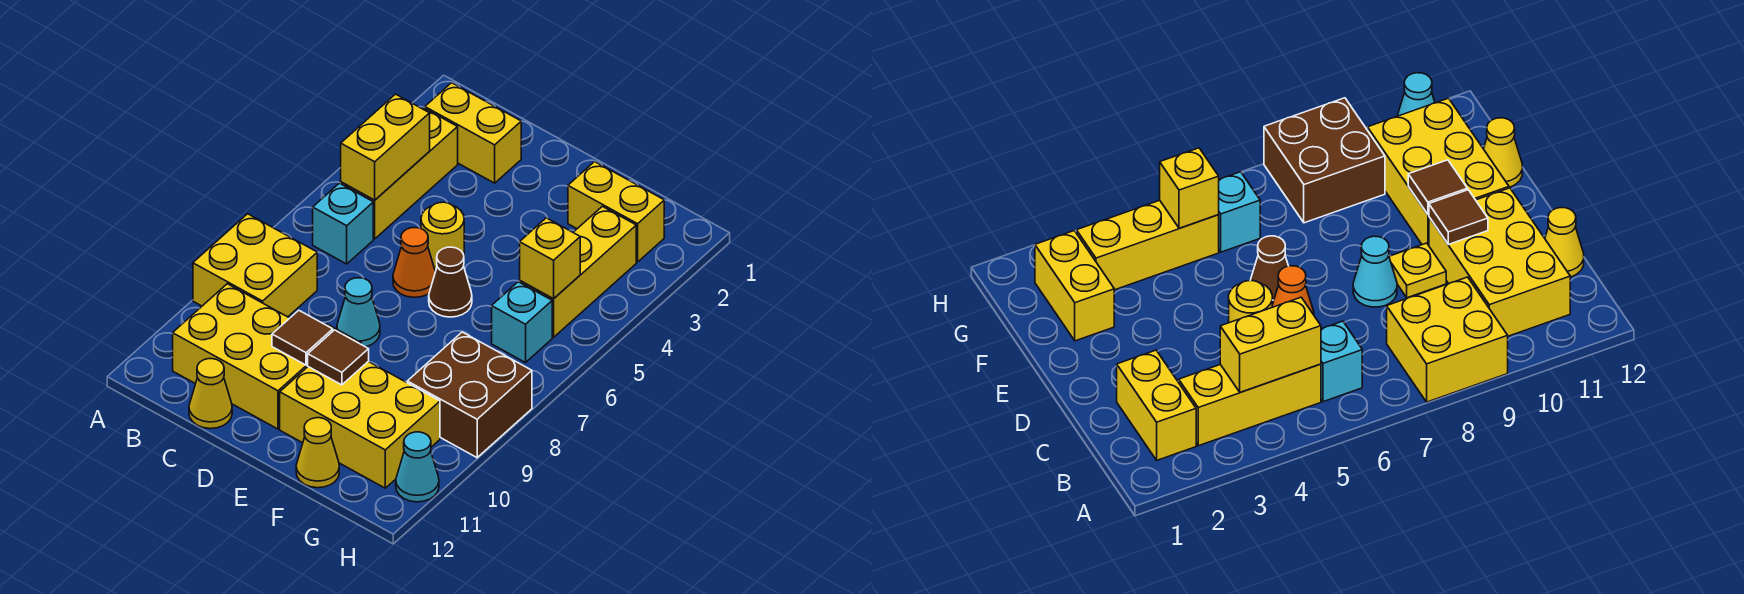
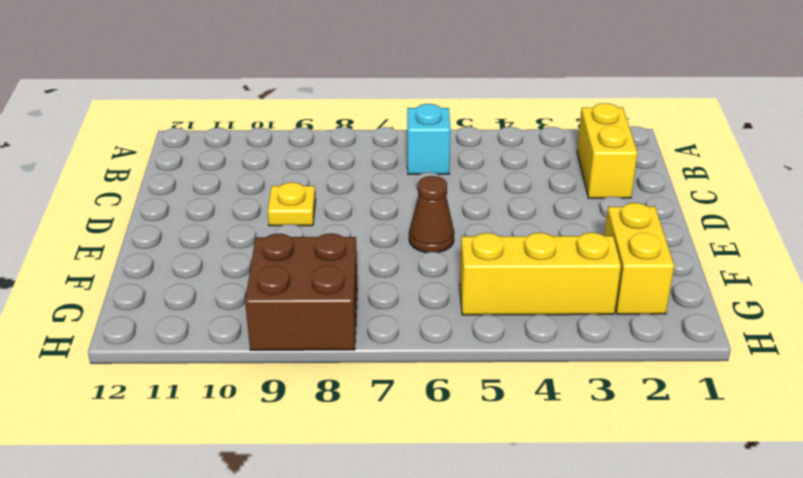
none -> yellow 2x2 brick [193,214,317,317]
none -> yellow 1x3 brick [341,108,458,239]
none -> yellow 2x3 brick [173,284,308,429]

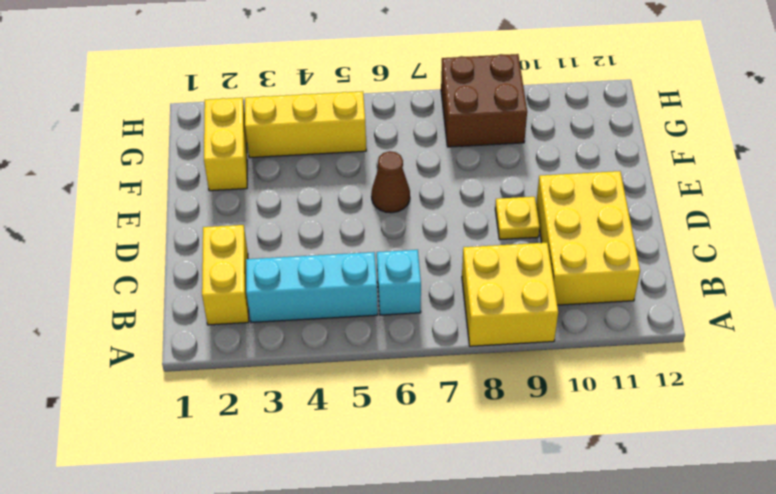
cyan 1x3 brick [246,252,378,322] -> yellow 1x3 brick [341,108,458,239]
none -> yellow 1x1 cone [189,359,232,429]
none -> yellow 1x1 round brick [421,202,464,271]
none -> orange 1x1 cone [393,228,435,297]

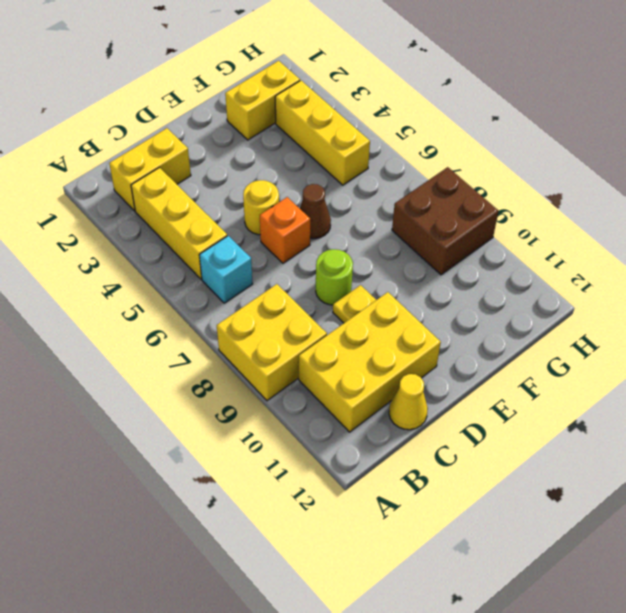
orange 1x1 brick [260,197,310,263] -> orange 1x1 cone [393,228,435,297]
lime 1x1 round brick [316,249,353,305] -> cyan 1x1 cone [337,278,380,347]
none -> yellow 2x3 brick [280,362,440,488]
none -> yellow 1x1 cone [296,418,339,488]
none -> cyan 1x1 brick [492,282,552,363]

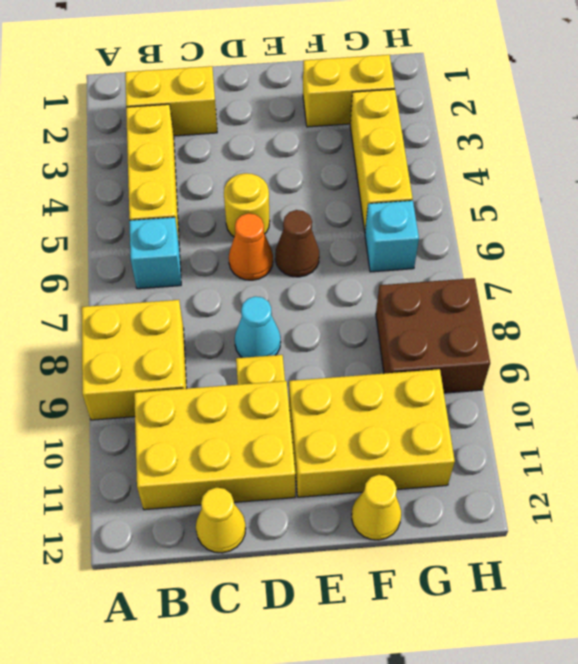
none -> cyan 1x1 cone [396,432,439,502]
none -> yellow 1x2 brick [341,94,430,200]
none -> brown 1x1 tile [272,310,333,365]

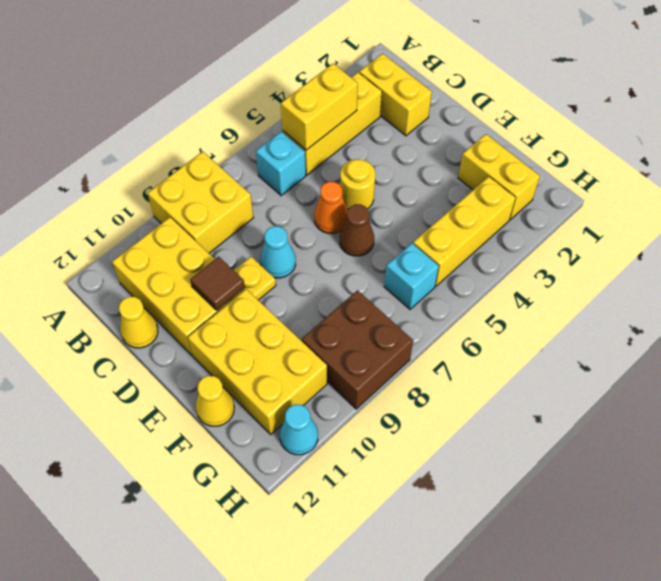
none -> brown 1x1 tile [308,330,369,385]
none -> yellow 1x1 brick [520,218,580,299]

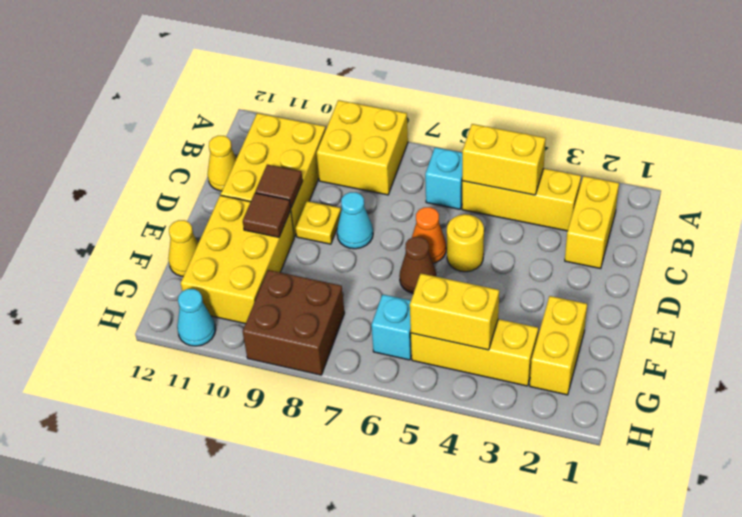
yellow 1x2 brick [410,274,499,350] -> yellow 1x1 brick [520,218,580,299]

